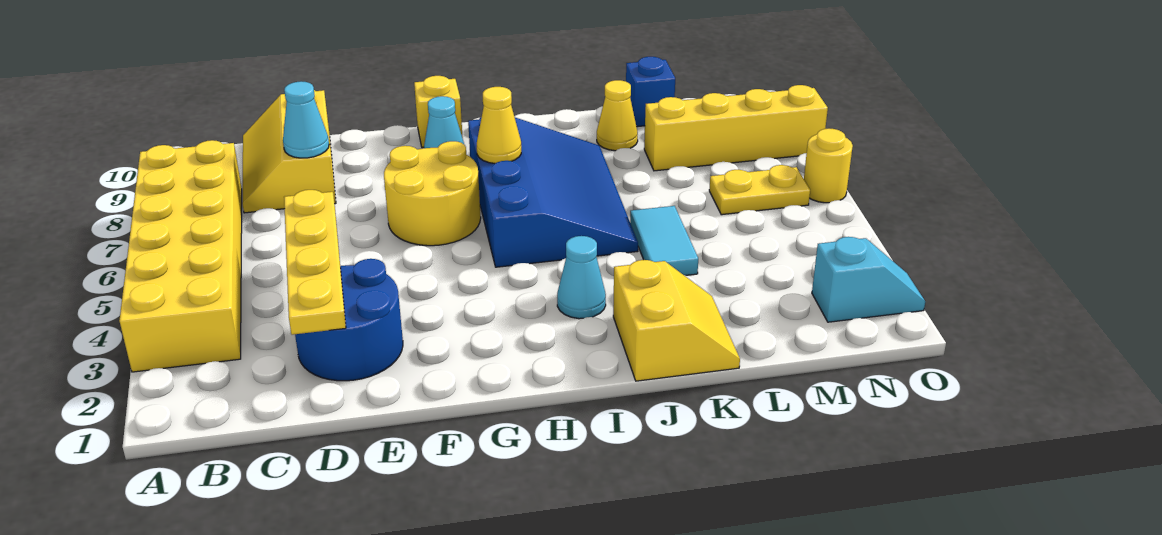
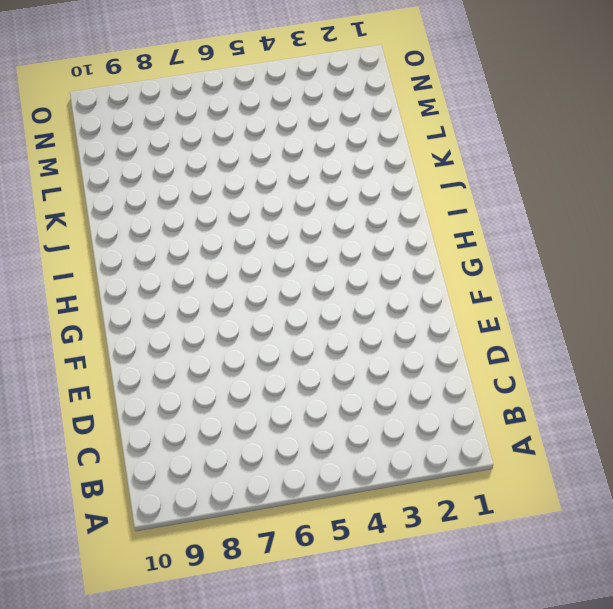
none -> yellow 2x6 brick [119,140,242,372]
none -> yellow 2x3 slope [242,90,336,213]
none -> blue 2x2 round brick [295,259,403,381]

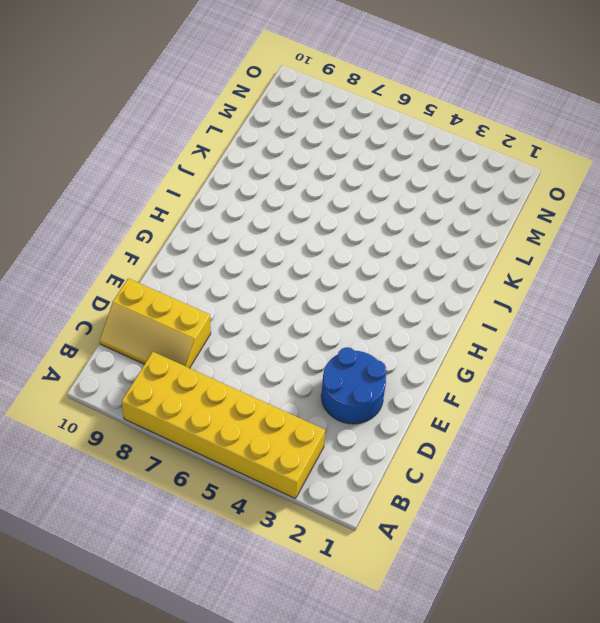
none -> yellow 2x2 round brick [384,141,481,246]
none -> cyan 1x1 cone [424,96,464,148]
none -> yellow 1x1 brick [414,76,463,148]

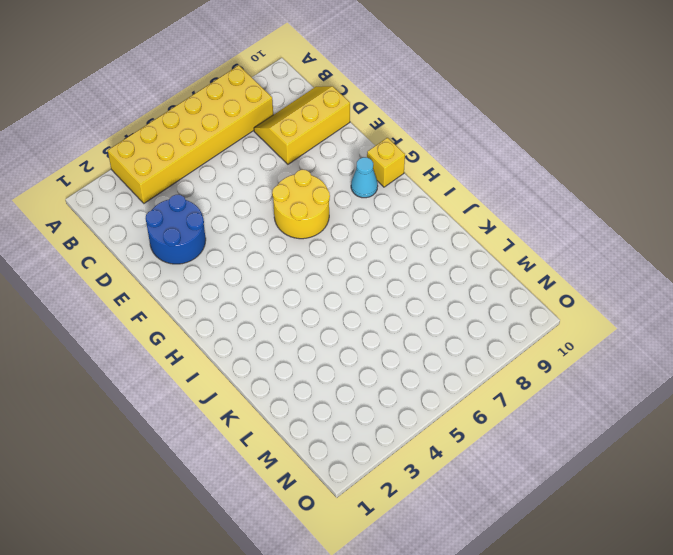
none -> blue 3x4 slope [468,118,638,267]
none -> cyan 1x1 cone [557,236,606,319]
none -> yellow 2x2 slope [613,260,740,381]

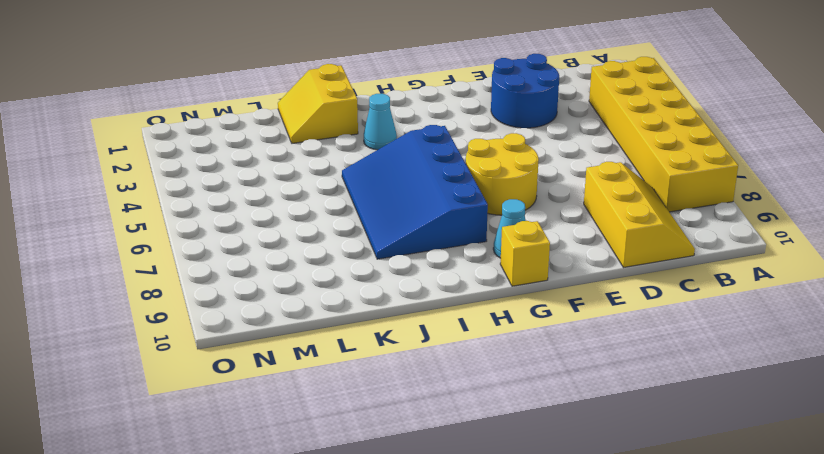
none -> cyan 1x2 tile [630,206,698,275]
none -> yellow 1x1 cone [597,80,638,151]
none -> yellow 1x4 brick [644,85,828,171]

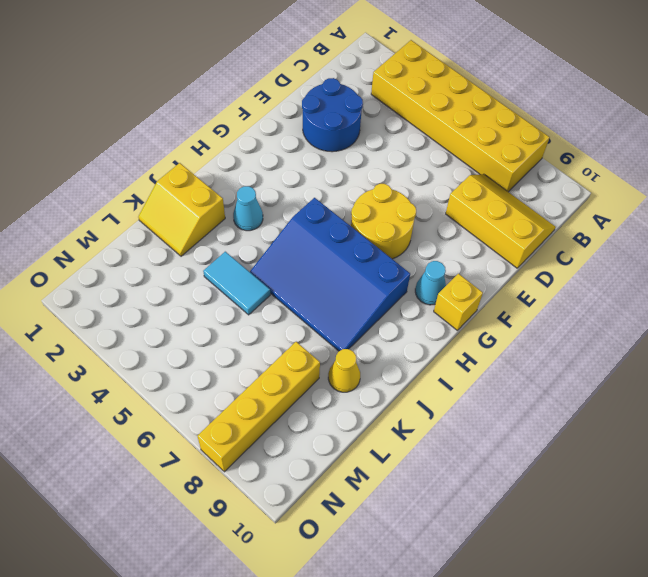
none -> blue 1x1 brick [626,57,675,127]
none -> yellow 1x2 plate [709,165,810,215]
none -> cyan 1x2 slope [812,237,925,322]

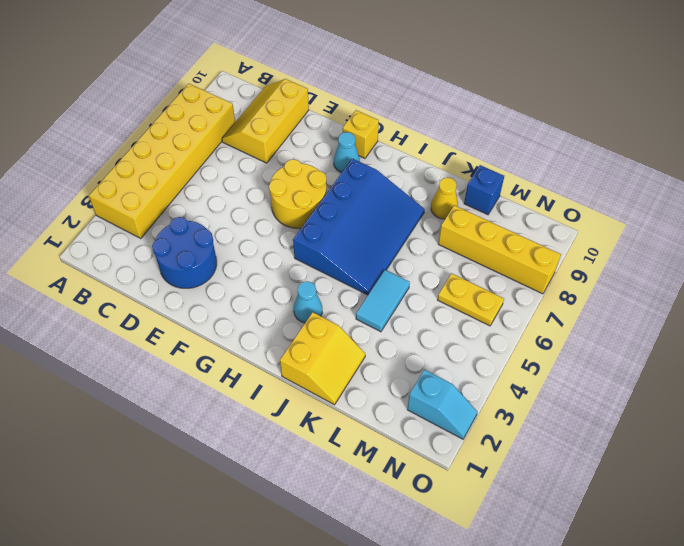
none -> yellow 1x1 round brick [804,129,853,203]
none -> yellow 1x4 plate [284,190,346,335]
none -> cyan 1x1 cone [283,81,329,158]

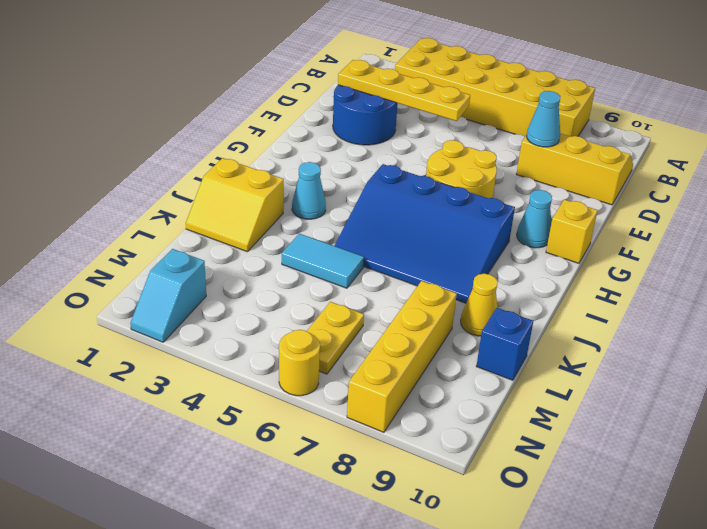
none -> yellow 1x1 cone [477,87,521,164]

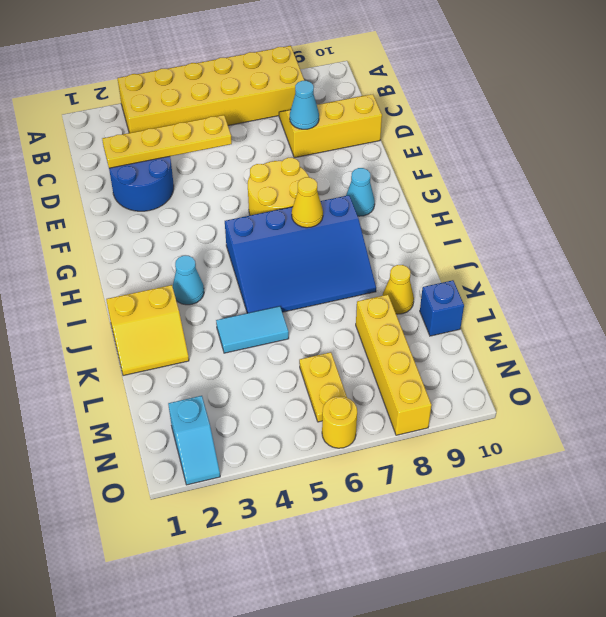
none -> yellow 1x1 brick [414,76,463,148]

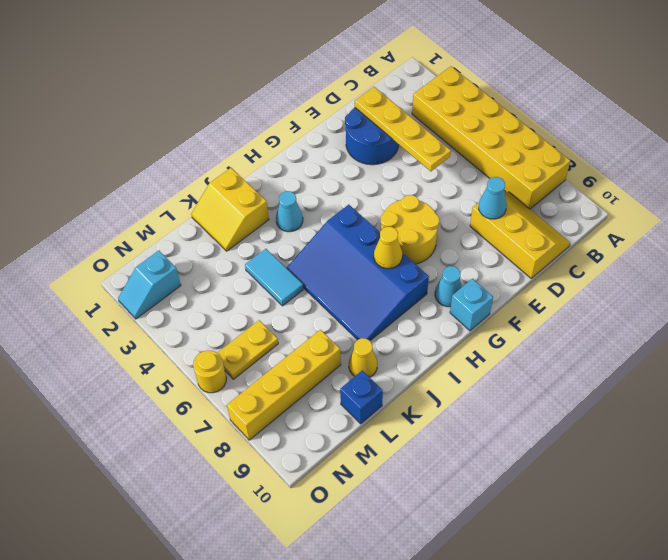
cyan 1x1 brick [450,279,493,331] -> yellow 1x1 brick [414,76,463,148]

